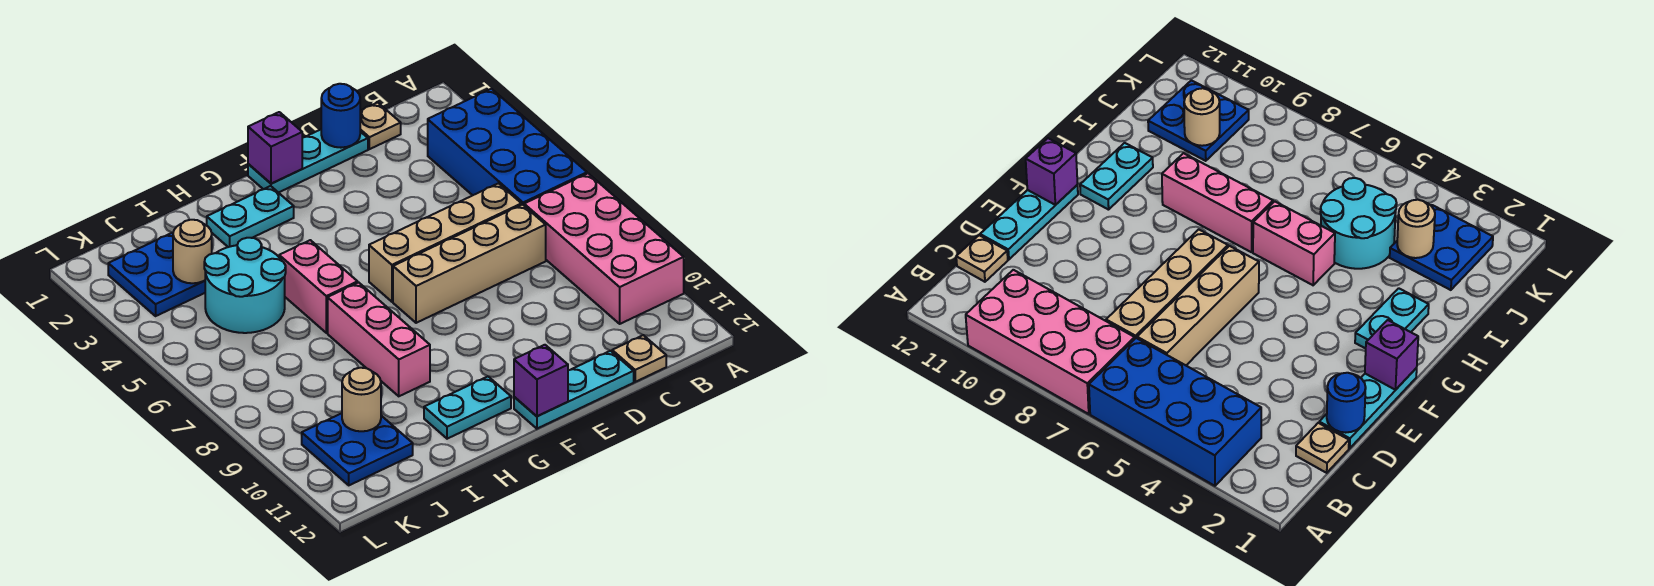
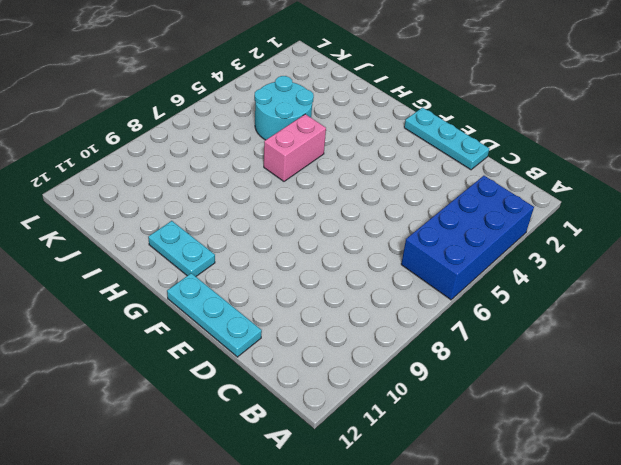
none -> pink 2x4 brick [524,173,684,324]
none -> tan 1x1 plate [360,102,401,149]
none -> tan 1x4 brick [369,183,521,302]

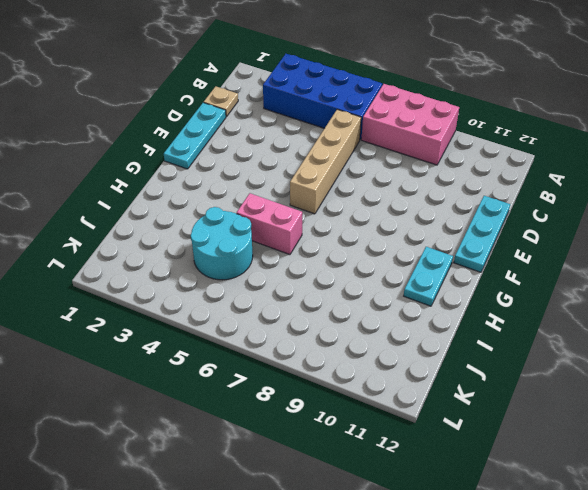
pink 2x3 brick [361,84,459,165] -> pink 2x4 brick [524,173,684,324]
none -> tan 1x4 brick [393,205,546,323]
none -> tan 1x1 plate [612,335,666,382]
none -> cyan 1x2 plate [207,186,294,247]

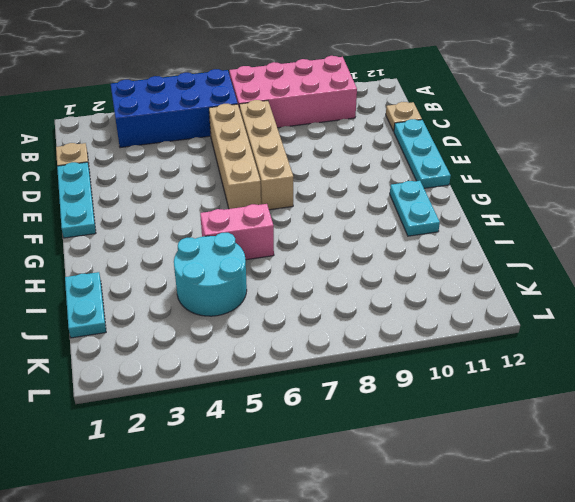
cyan 1x2 plate [65,272,106,338] -> cyan 1x2 plate moved to [207,186,294,247]
none -> pink 1x3 brick [328,282,430,396]
none -> blue 2x2 plate [108,233,205,316]
none -> blue 2x2 plate [302,413,413,485]

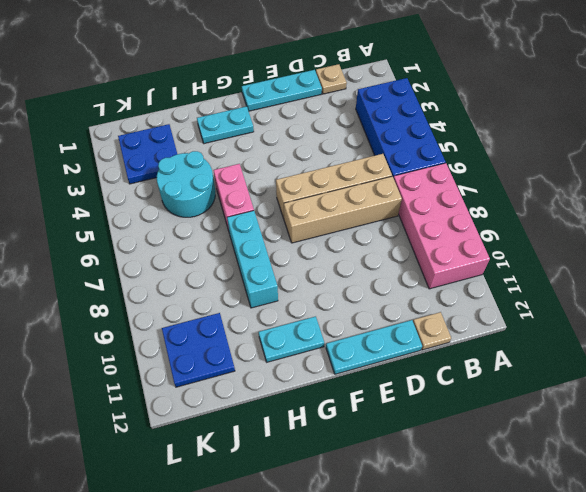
cyan 1x3 brick [227,211,278,308] -> pink 1x3 brick [328,282,430,396]
none -> blue 1x1 round brick [321,84,360,148]
none -> purple 1x1 brick [248,112,302,184]
none -> purple 1x1 brick [514,345,568,416]

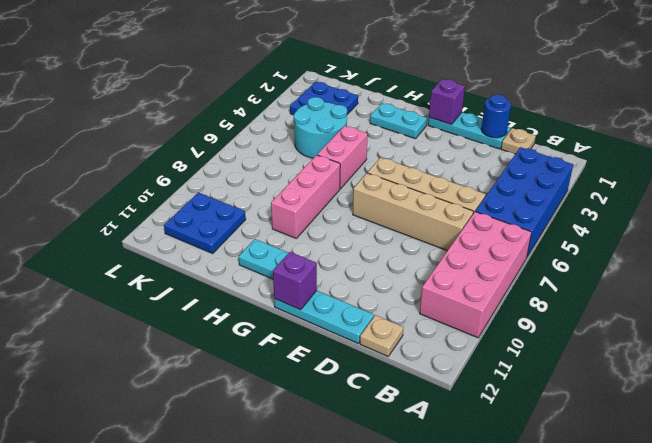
none -> tan 1x1 round brick [173,220,212,283]
none -> tan 1x1 round brick [342,368,381,431]

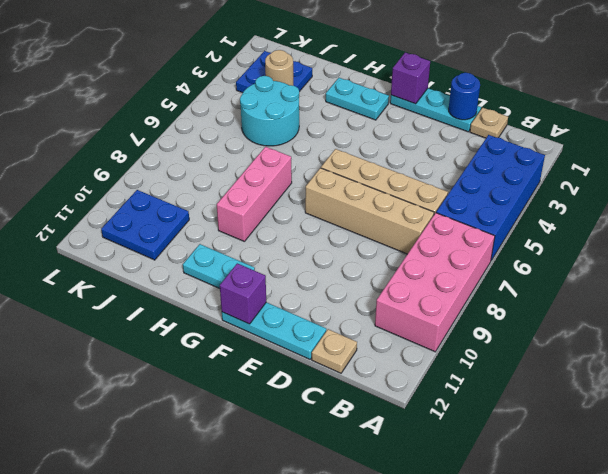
none -> pink 1x2 brick [279,240,358,333]
none -> tan 1x1 round brick [342,368,381,431]

